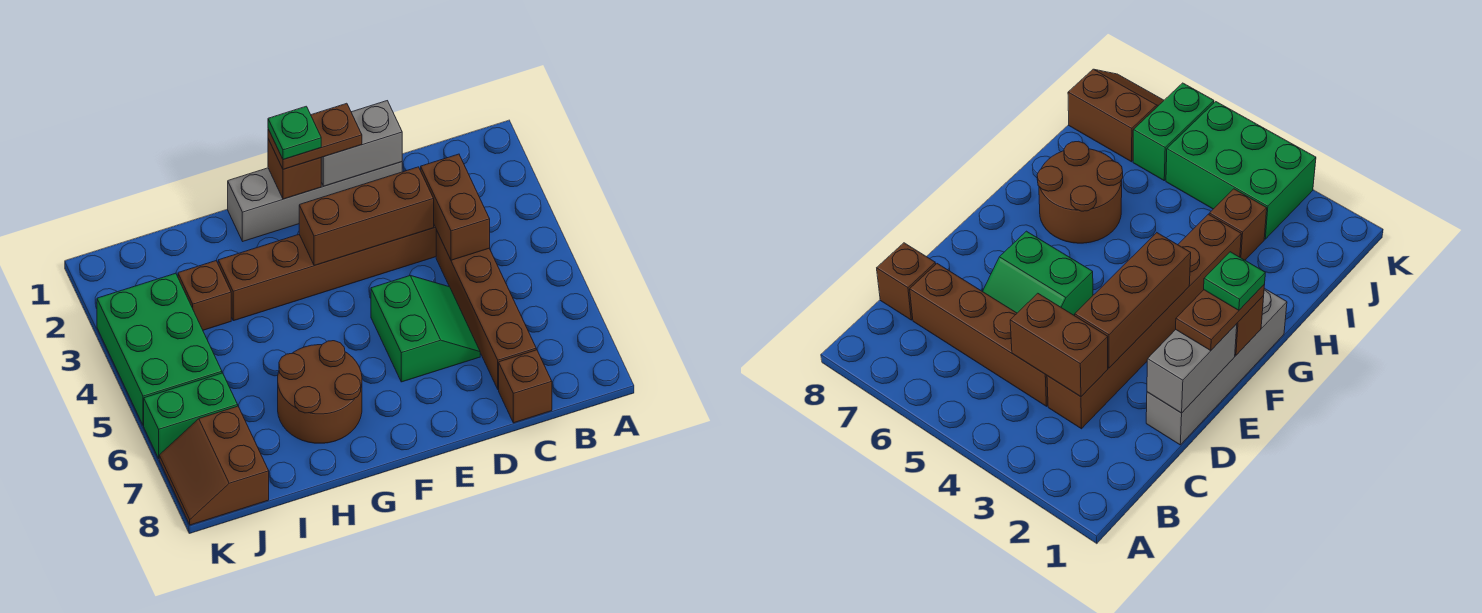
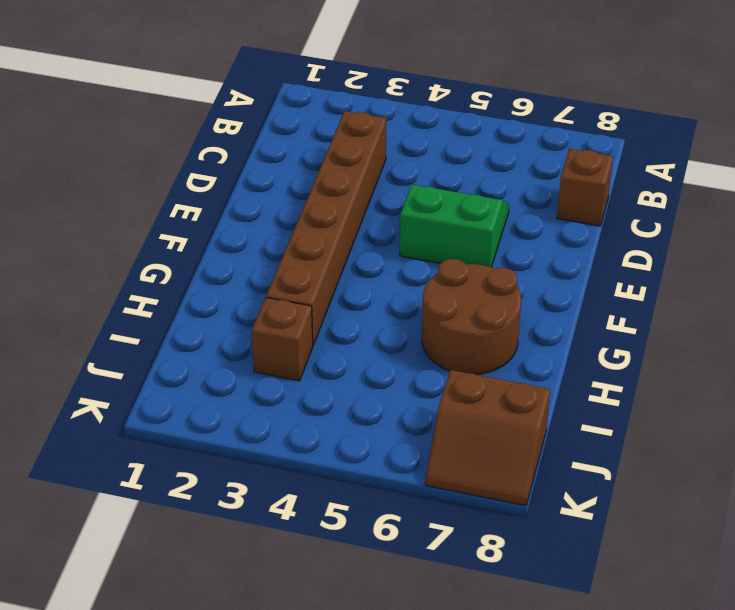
none -> brown 1x4 brick [436,230,536,390]
none -> grey 1x4 brick [228,162,402,241]
none -> green 2x3 brick [97,273,222,426]

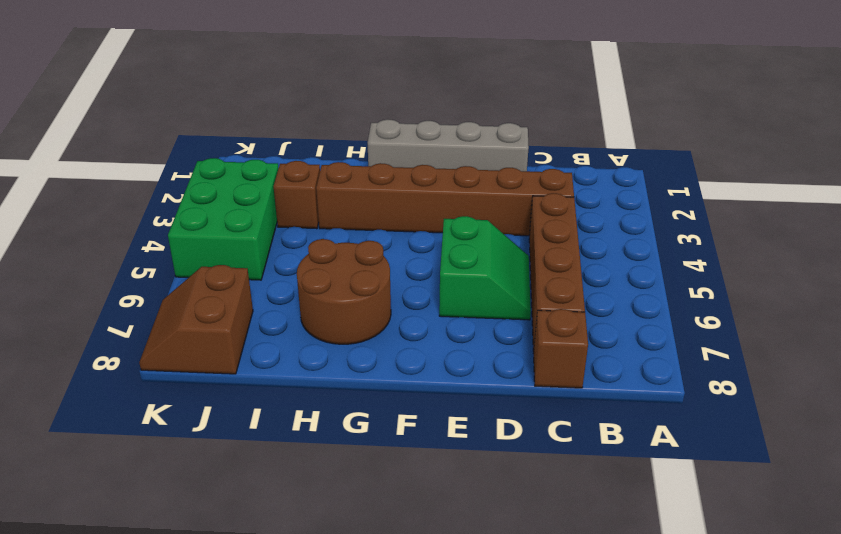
none -> green 1x2 brick [144,373,238,458]
none -> brown 1x2 brick [421,154,490,260]
none -> grey 1x2 brick [321,101,402,186]

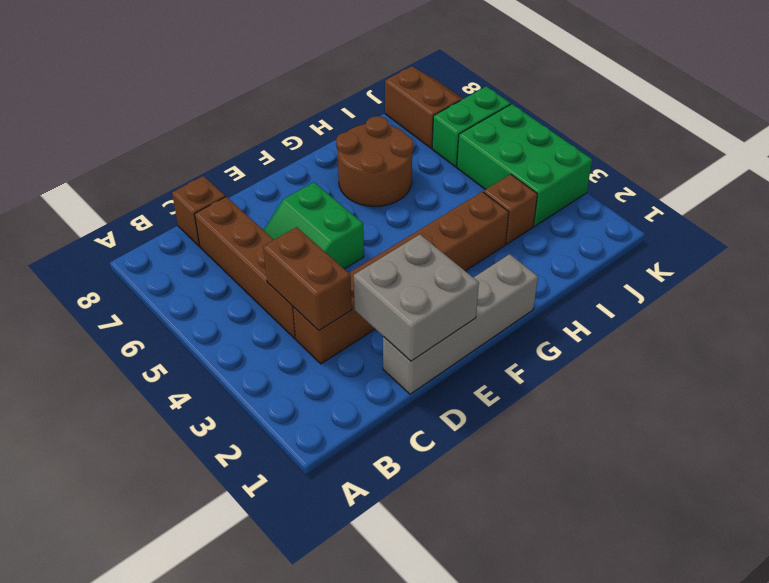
grey 2x2 brick [354,234,479,361] -> grey 1x2 brick [321,101,402,186]
none -> brown 1x3 brick [299,167,434,266]
none -> brown 1x1 brick [268,139,321,199]
none -> brown 1x2 plate [268,103,362,169]

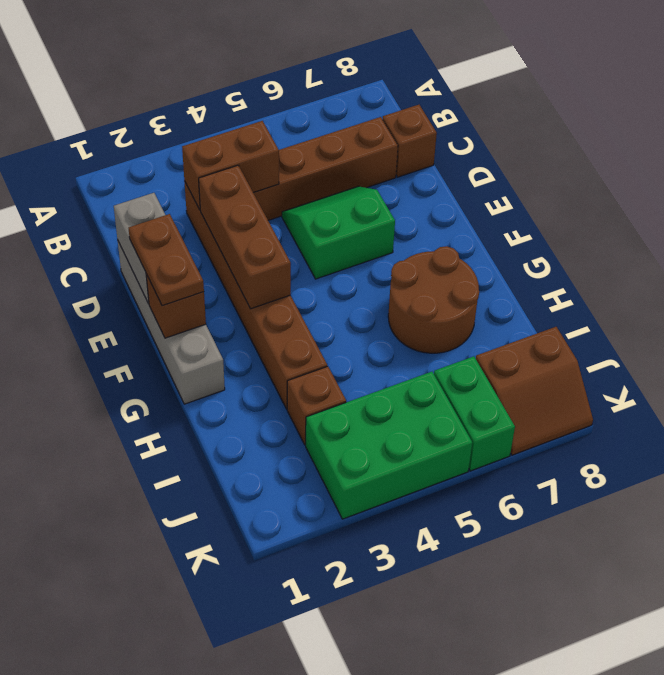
none -> green 1x1 plate [268,106,321,160]

